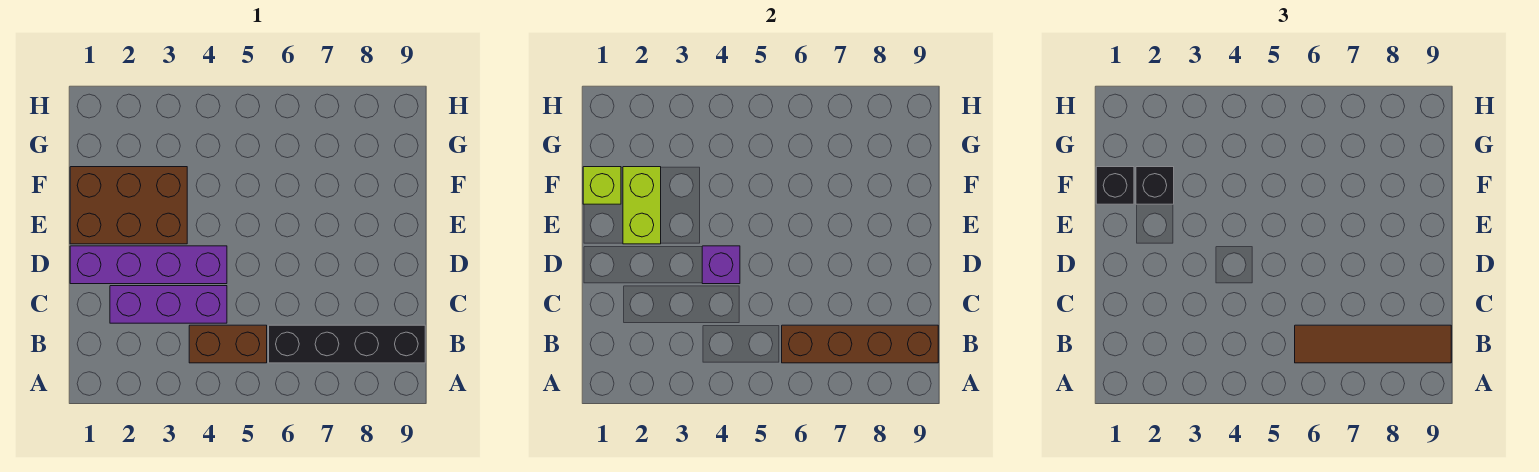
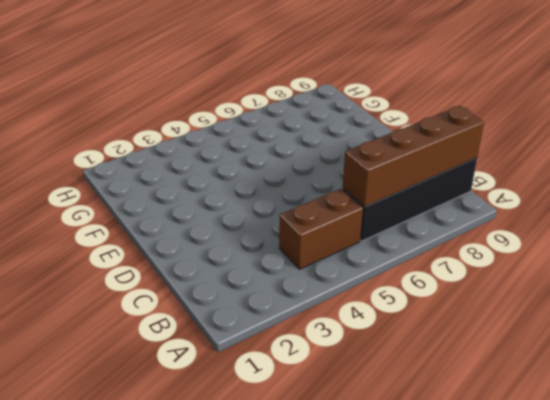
none -> purple 1x3 brick [110,286,227,323]
none -> purple 1x4 brick [70,246,227,284]
none -> brown 2x3 brick [70,167,187,244]

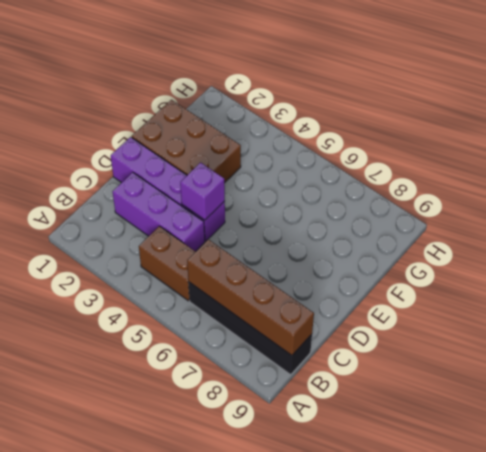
none -> lime 1x2 brick [623,167,661,244]
none -> lime 1x1 brick [583,167,621,204]
none -> brown 1x4 tile [1295,325,1451,363]

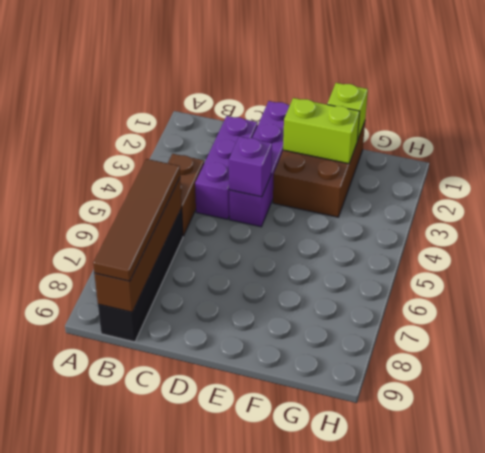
none -> black 1x1 brick [1096,167,1134,204]
none -> black 1x1 brick [1136,167,1174,204]

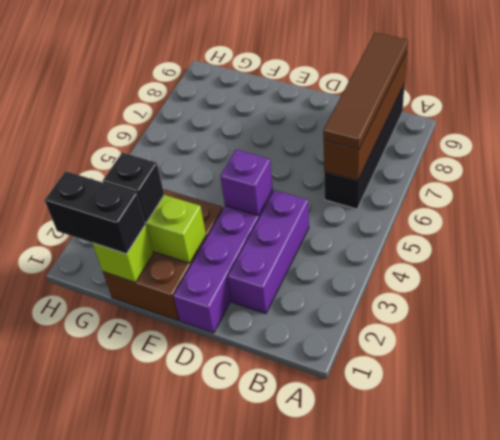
black 1x2 brick [45,171,145,254] -> black 1x1 brick [1096,167,1134,204]
none -> brown 1x2 brick [189,325,267,363]

